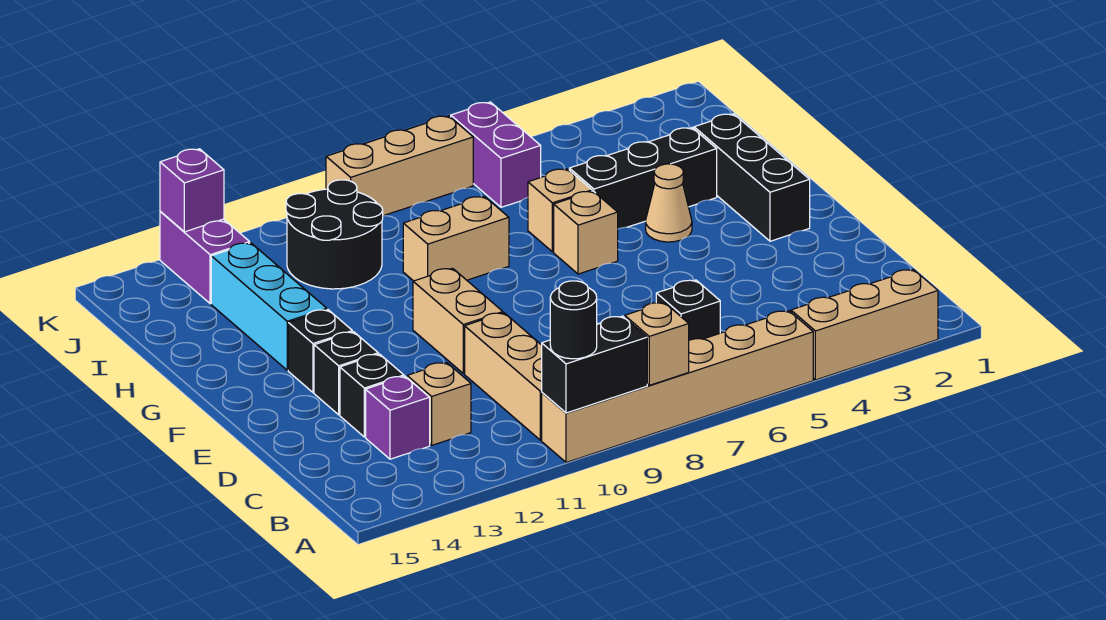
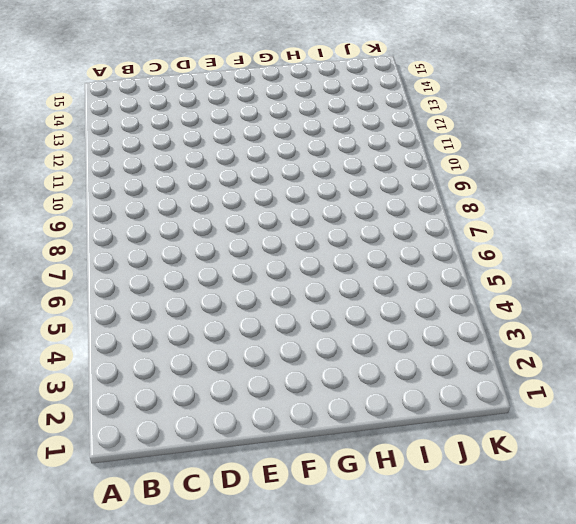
none -> tan 1x3 brick [791,269,938,380]
none -> tan 1x6 brick [542,311,813,462]
none -> tan 1x3 brick [465,313,542,440]

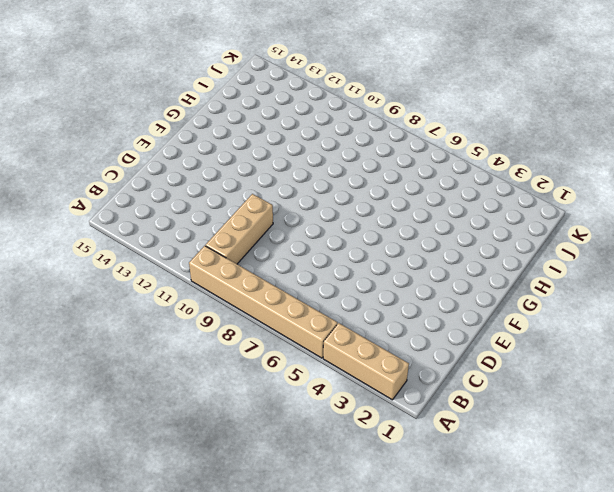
none -> black 1x1 brick [656,280,720,340]
none -> tan 1x1 brick [407,363,471,445]
none -> purple 1x1 brick [366,376,430,459]

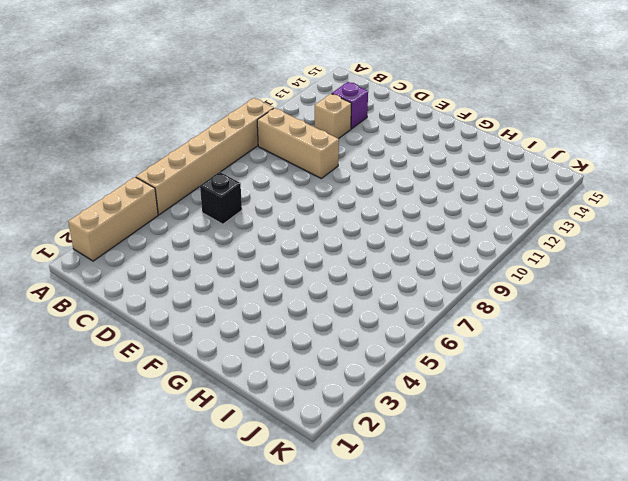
none -> black 1x1 brick [340,354,404,437]
none -> tan 1x2 brick [413,268,503,374]
none -> black 1x1 brick [314,332,378,415]

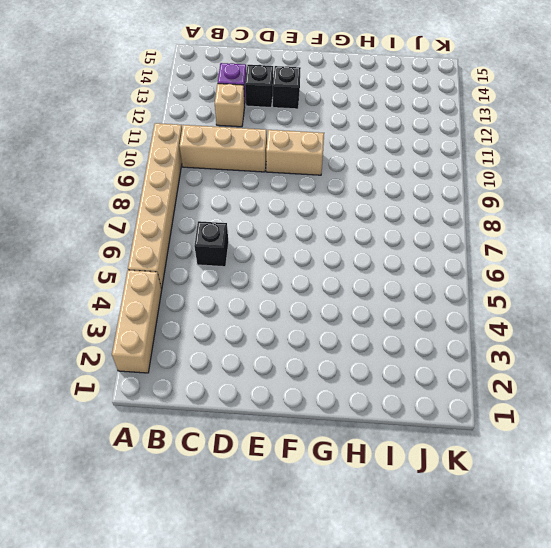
none -> black 1x3 brick [694,114,810,241]
none -> black 1x1 brick [288,310,352,393]
none -> tan 1x1 cone [646,164,692,242]

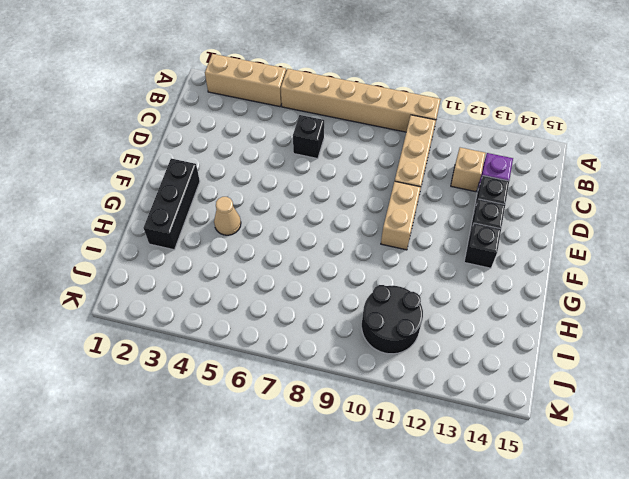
none -> tan 1x1 brick [554,191,618,274]
none -> cyan 1x3 brick [211,243,327,370]
none -> black 1x3 brick [569,128,717,229]

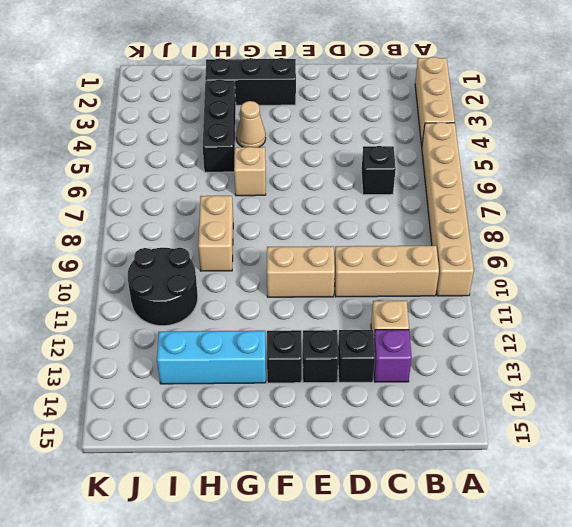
none -> tan 1x1 brick [528,169,592,252]
none -> purple 1x2 brick [451,102,541,207]
none -> purple 1x2 brick [160,211,250,304]

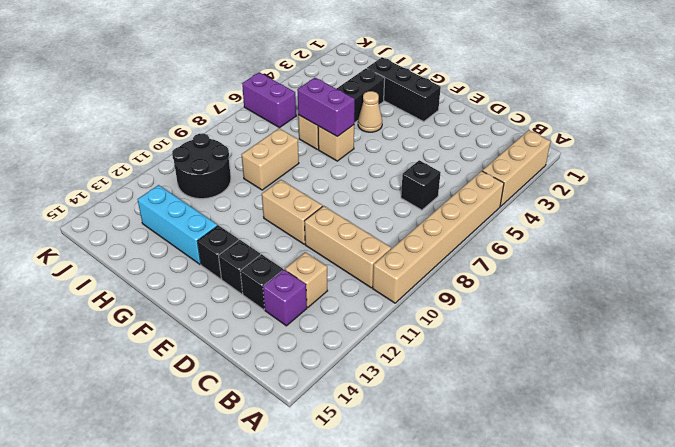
purple 1x2 brick [297,78,355,137] -> purple 1x2 brick moved to [160,211,250,304]
none -> tan 1x3 brick [326,116,473,216]
none -> tan 1x1 brick [625,302,689,385]
none -> black 1x2 brick [542,316,647,413]

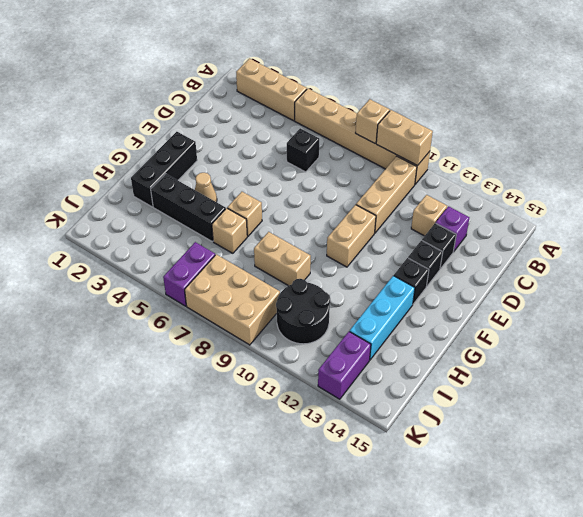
tan 1x2 brick [376,110,433,166] -> black 1x2 brick [542,316,647,413]
tan 2x3 brick [185,254,280,345] -> tan 1x3 brick [326,116,473,216]
none -> purple 1x1 brick [160,149,224,232]
none -> black 1x1 round brick [550,281,597,359]

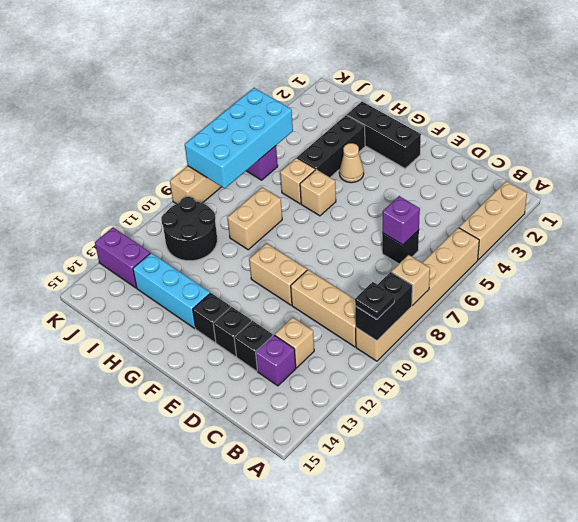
black 1x1 plate [355,282,395,319] -> black 1x1 round brick [550,281,597,359]
purple 1x1 brick [382,196,420,245] -> purple 1x1 brick moved to [160,149,224,232]
cyan 2x4 brick [185,88,293,188] -> none

